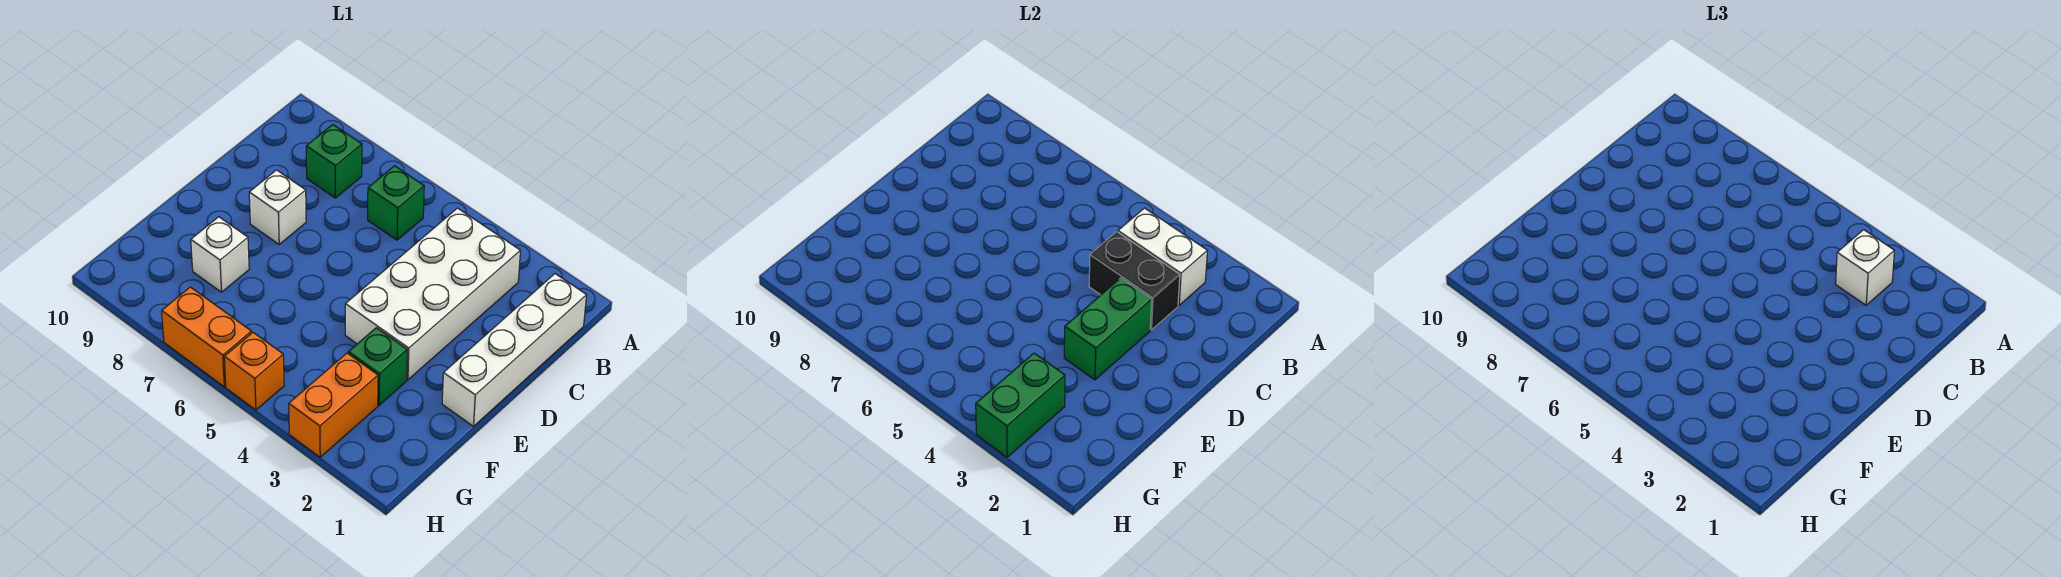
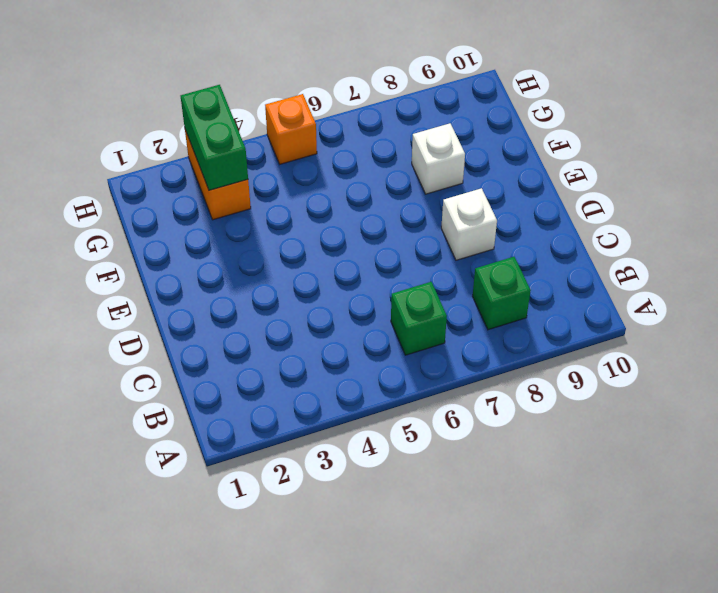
none -> white 1x4 brick [442,274,587,426]
none -> white 2x4 brick [345,208,520,380]
none -> green 1x1 brick [348,328,407,405]

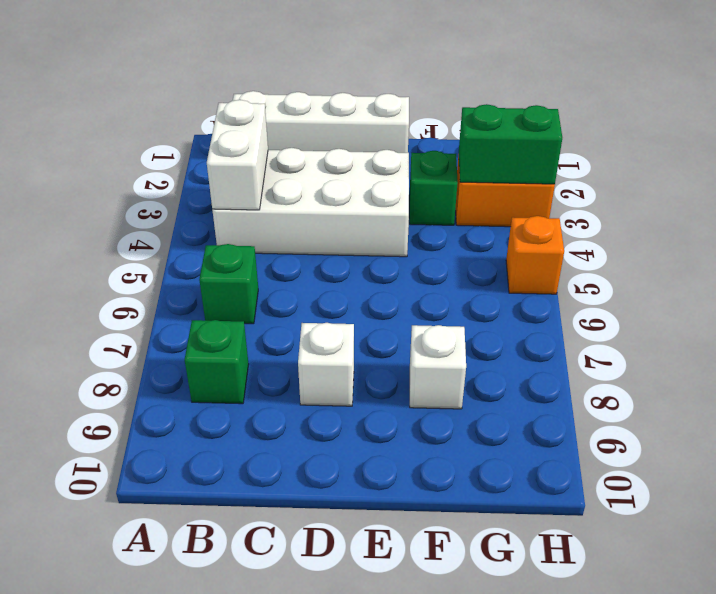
none -> orange 1x2 brick [162,287,252,387]
none -> black 1x2 brick [1089,232,1180,330]
none -> green 1x2 brick [1064,278,1152,380]

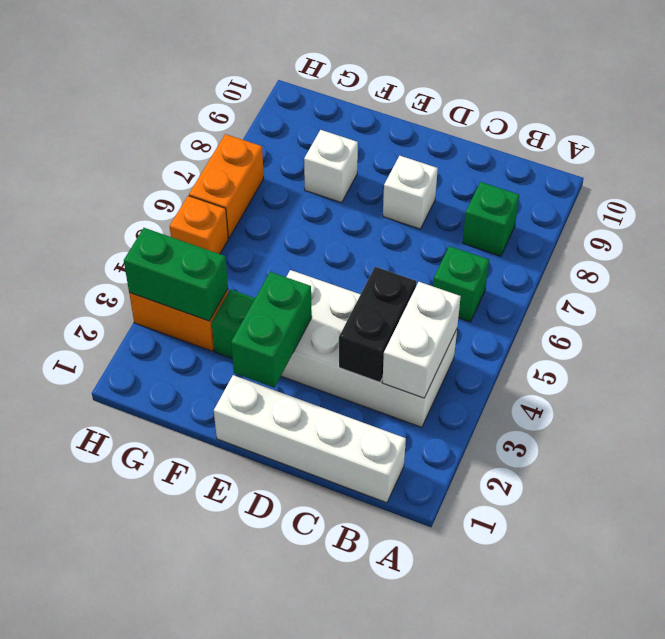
green 1x2 brick [231,272,312,388] -> green 1x2 brick turned to [1064,278,1152,380]
none -> white 1x1 brick [1836,230,1894,305]

